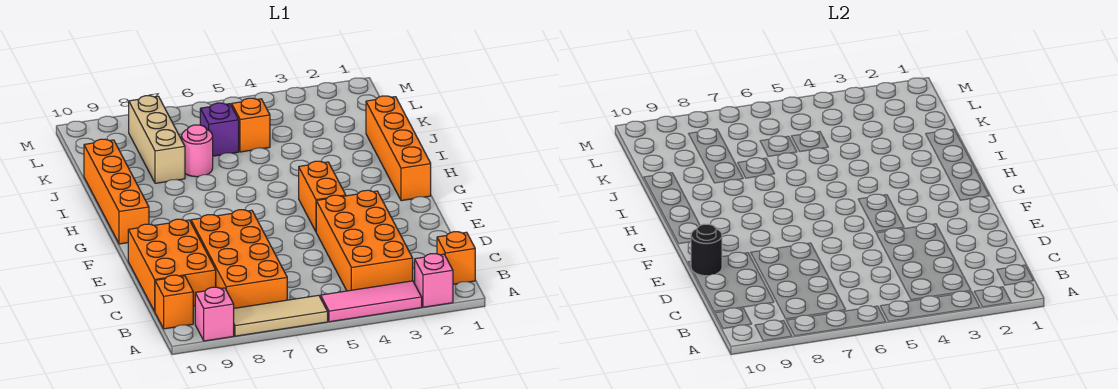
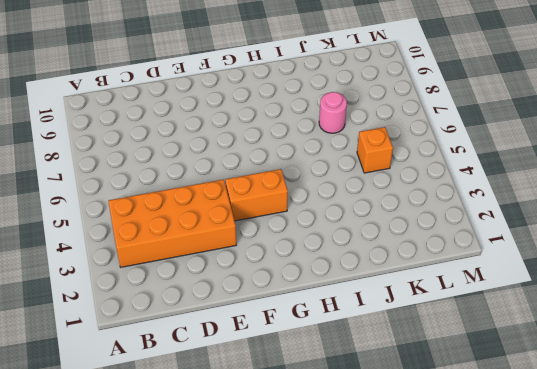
none -> pink 1x1 brick [415,254,453,307]
none -> pink 1x3 tile [321,281,422,322]
none -> tan 1x3 tile [234,295,328,336]

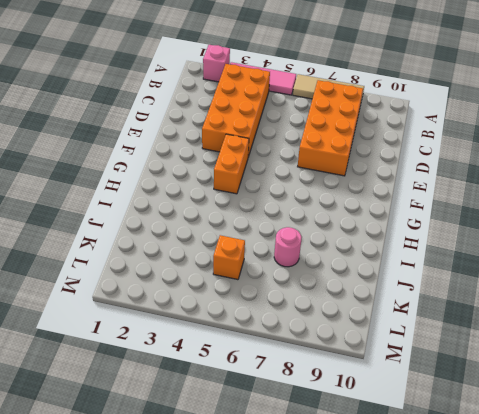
none -> pink 1x1 brick [195,287,234,341]
none -> orange 1x1 brick [437,232,475,284]
none -> orange 1x1 brick [155,275,193,329]

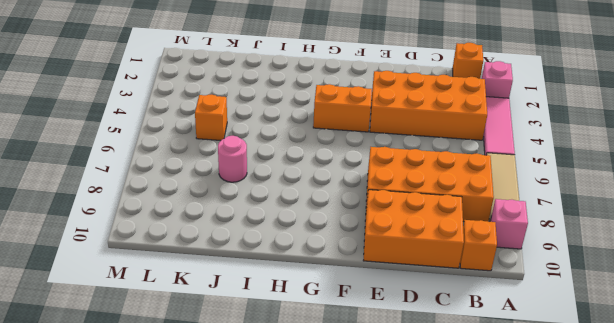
none -> orange 1x4 brick [366,96,431,201]
none -> orange 1x4 brick [84,139,149,244]
none -> tan 1x3 brick [129,96,185,183]

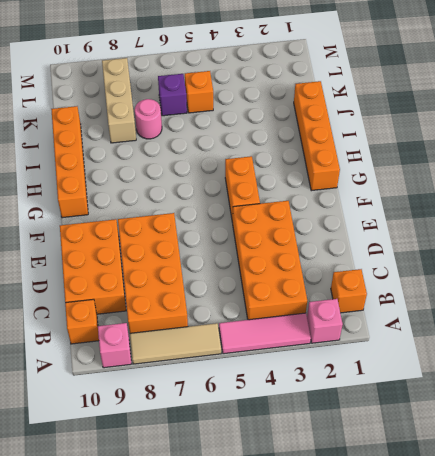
none -> black 1x1 round brick [691,224,722,276]

